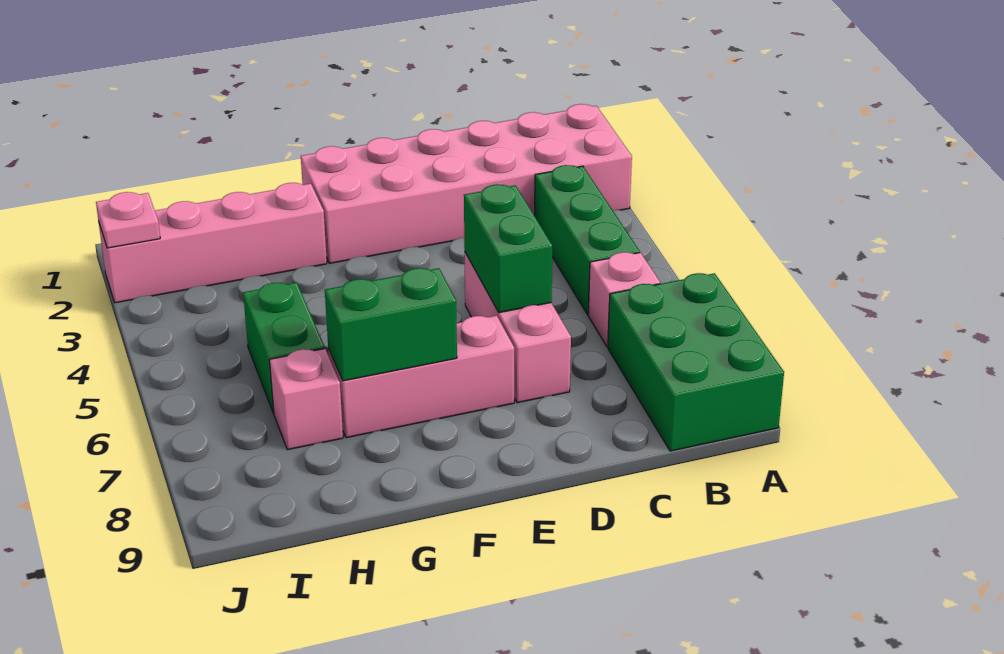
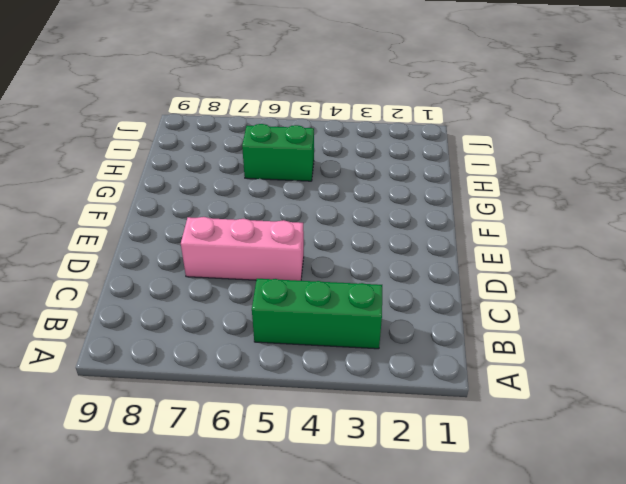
none -> pink 2x6 brick [301,104,632,263]
none -> green 2x3 brick [608,273,784,451]
none -> pink 1x1 brick [588,252,660,347]

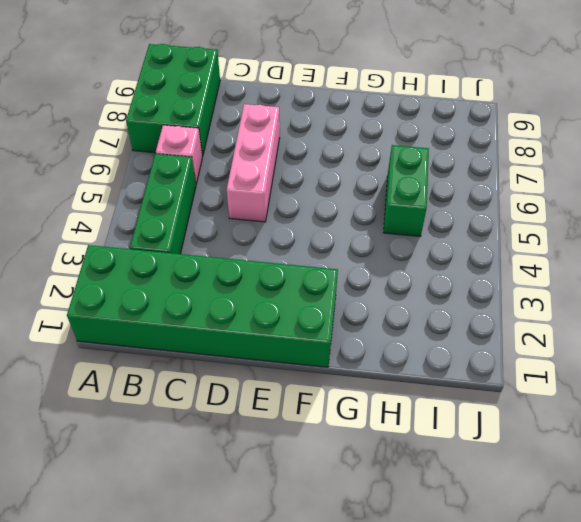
green 2x6 brick [67,245,338,367] -> pink 2x6 brick [301,104,632,263]
none -> pink 1x3 brick [328,315,514,438]
none -> pink 1x4 brick [99,183,327,303]
none -> pink 1x1 brick [270,349,343,450]

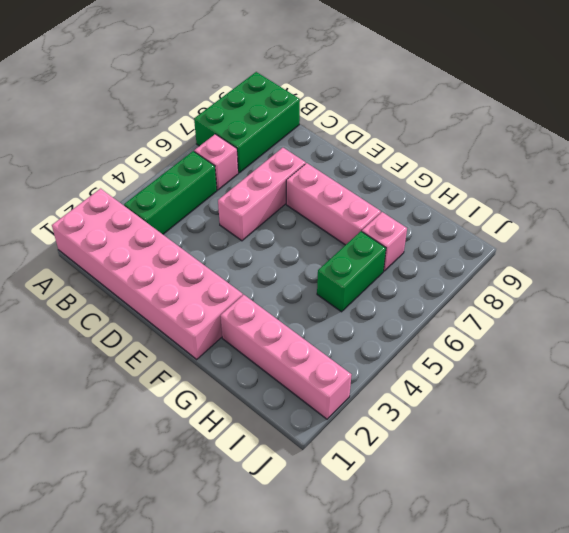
none -> green 1x2 brick [464,184,552,313]
none -> green 1x2 brick [325,268,457,381]
none -> pink 1x1 plate [96,192,160,248]

